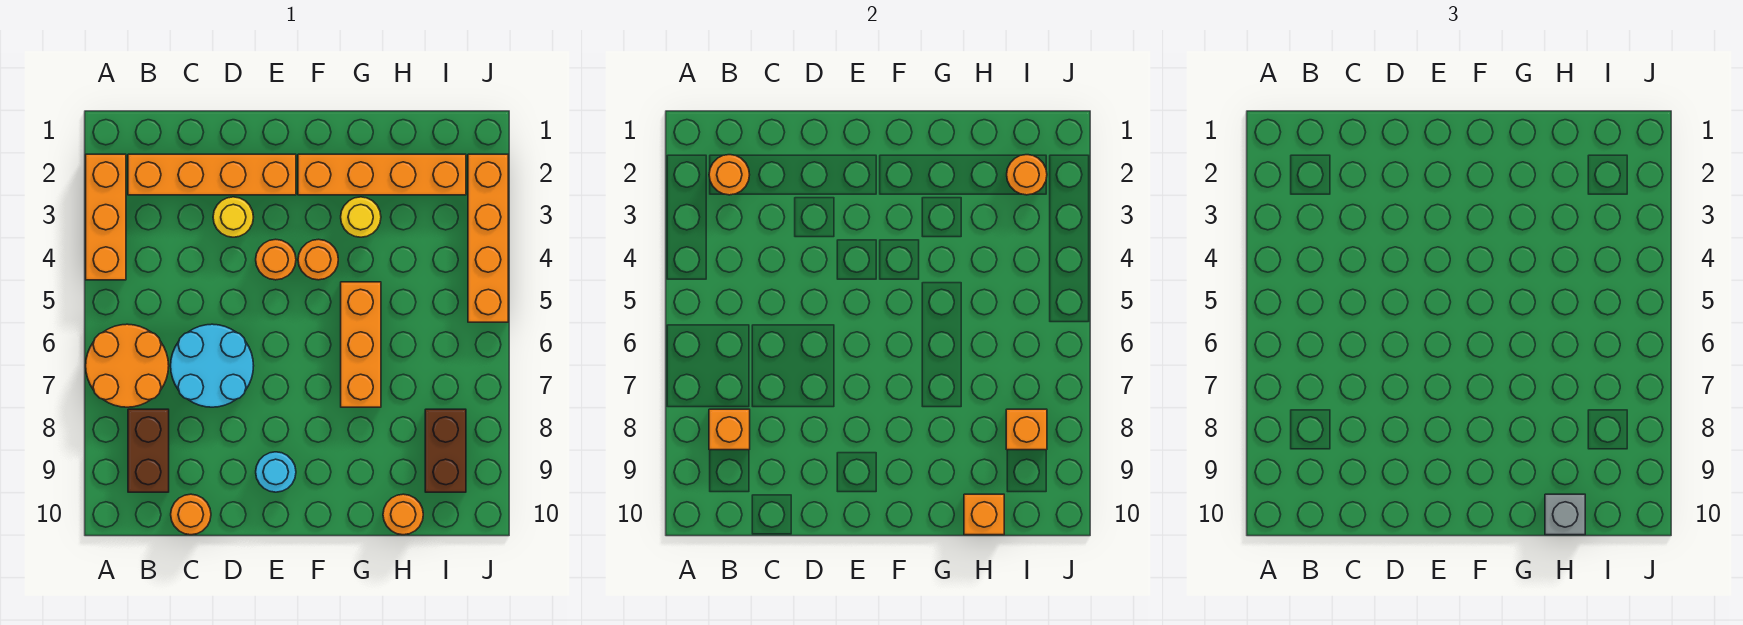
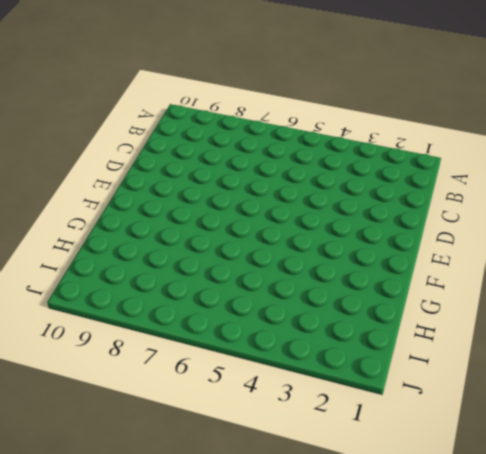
none -> orange 1x3 brick [86,154,126,280]
none -> orange 2x2 round brick [86,324,169,407]
none -> orange 1x4 brick [128,154,296,195]

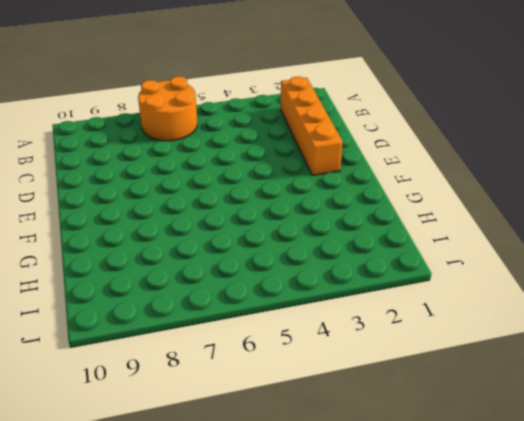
none -> orange 1x3 brick [86,154,126,280]
none -> brown 1x2 brick [128,409,169,492]
none -> cyan 2x2 round brick [171,324,254,407]

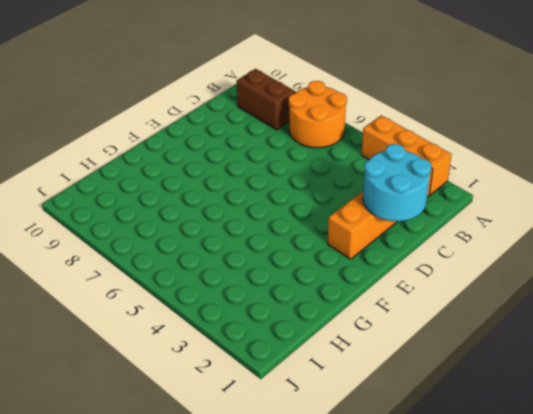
cyan 2x2 round brick [363,144,431,221] -> cyan 2x2 round brick moved to [171,324,254,407]
none -> orange 1x1 round brick [171,494,211,535]
none -> yellow 1x1 round brick [213,197,253,237]
none -> orange 1x1 round brick [256,239,296,280]

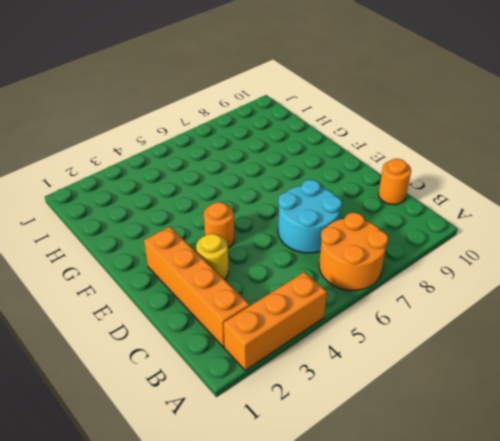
none -> brown 1x2 brick [128,409,169,492]
none -> cyan 1x1 round brick [256,452,296,492]
none -> orange 1x4 brick [298,154,466,195]

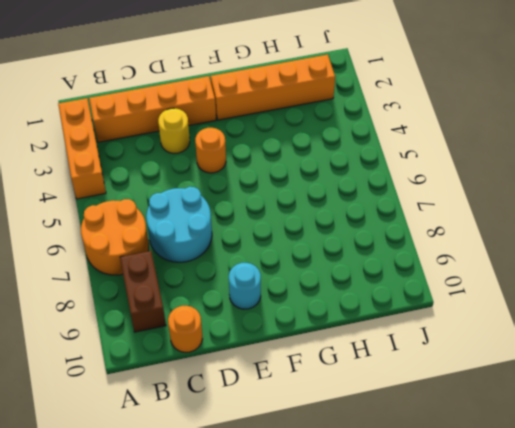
none -> orange 1x1 round brick [298,239,338,280]
none -> yellow 1x1 round brick [341,197,381,237]
none -> orange 1x3 brick [341,282,381,407]

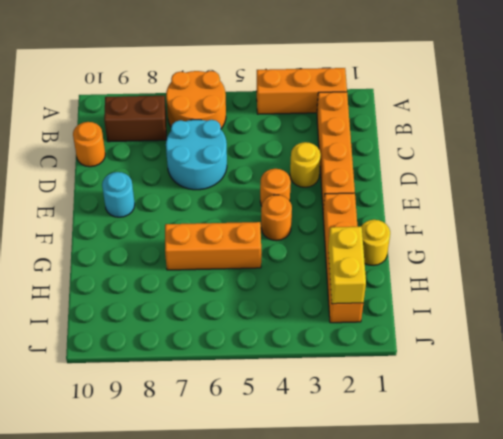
yellow 1x1 round brick [361,220,390,266] -> yellow 1x1 round brick moved to [341,197,381,237]
yellow 1x2 brick [328,227,366,304] -> orange 1x1 round brick [1007,155,1047,195]
none -> orange 1x1 round brick [383,494,423,535]
none -> brown 1x2 brick [425,409,466,492]
none -> orange 1x4 brick [468,154,508,322]

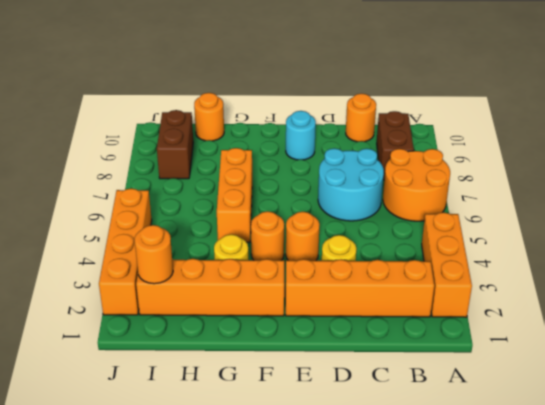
none -> orange 1x1 round brick [709,155,750,195]
none -> orange 1x1 brick [709,409,750,450]
none -> orange 1x1 brick [964,494,1004,535]

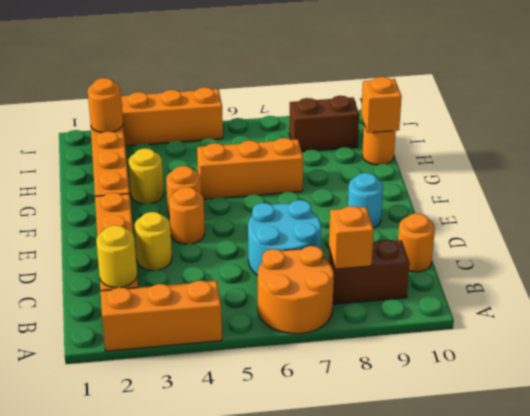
yellow 1x1 round brick [96,225,137,288] -> orange 1x1 round brick [709,155,750,195]
none -> orange 1x1 brick [1006,409,1047,450]
none -> grey 1x1 brick [1545,494,1585,535]

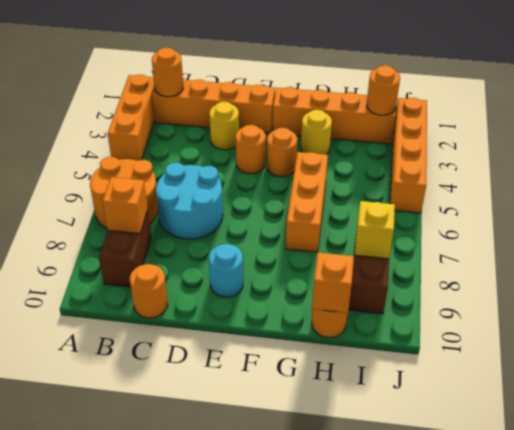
yellow 1x1 brick [355,201,395,259] -> orange 1x1 brick [1006,409,1047,450]
none -> grey 1x1 brick [1545,494,1585,535]

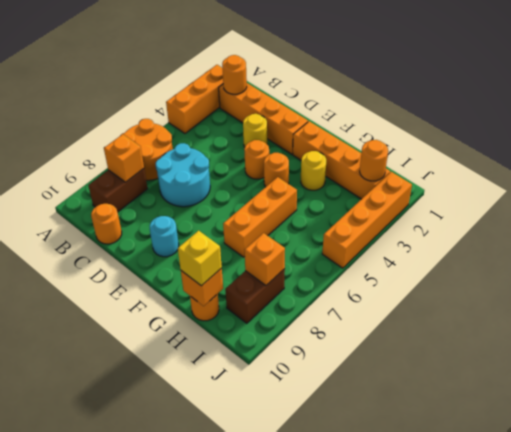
yellow 1x1 brick [178,231,222,286] -> grey 1x1 brick [1545,494,1585,535]

